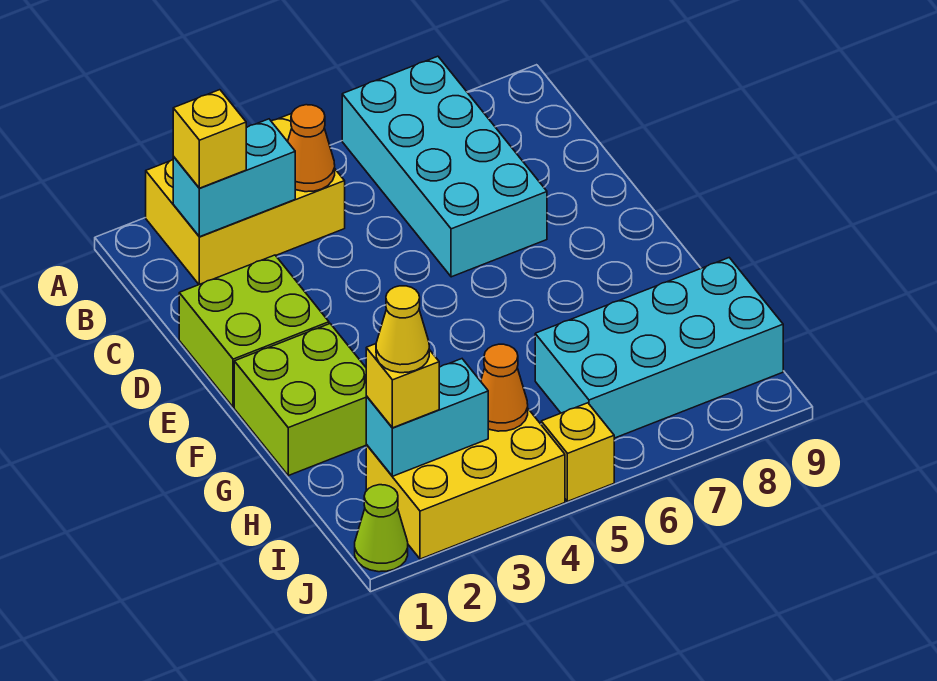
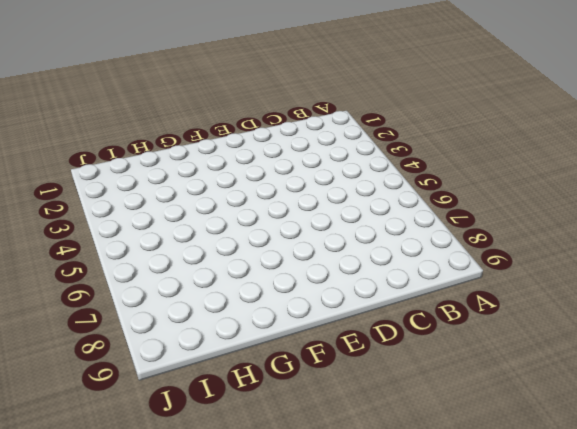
none -> yellow 2x3 brick [146,114,345,284]
none -> cyan 2x4 brick [342,56,547,277]
none -> lime 2x2 brick [179,255,329,407]

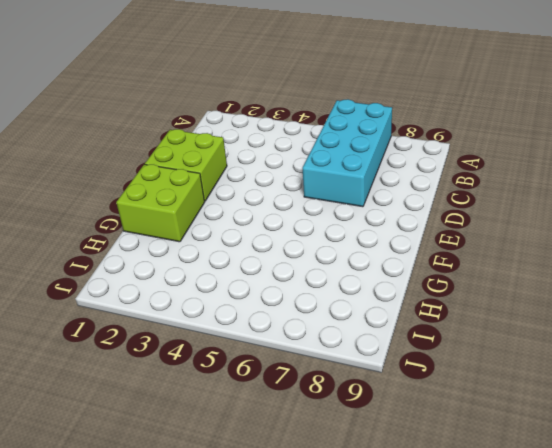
none -> yellow 2x3 brick [146,114,345,284]
none -> cyan 2x4 brick [535,258,783,438]
none -> yellow 2x3 brick [366,409,565,559]

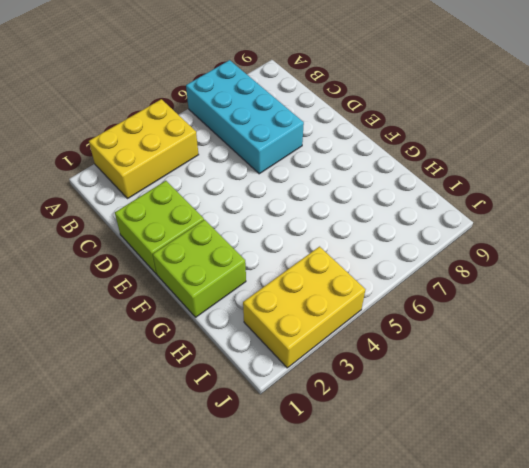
none -> cyan 2x4 brick [535,258,783,438]
none -> lime 1x1 cone [355,485,408,572]
none -> yellow 1x1 brick [541,403,614,501]

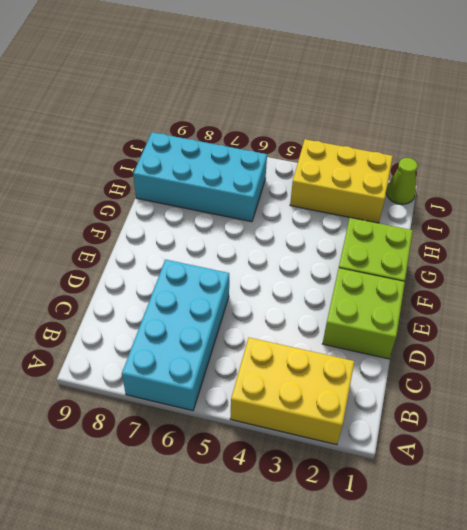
none -> yellow 1x1 brick [541,403,614,501]
none -> cyan 1x2 brick [173,119,295,237]
none -> orange 1x1 cone [288,105,335,192]

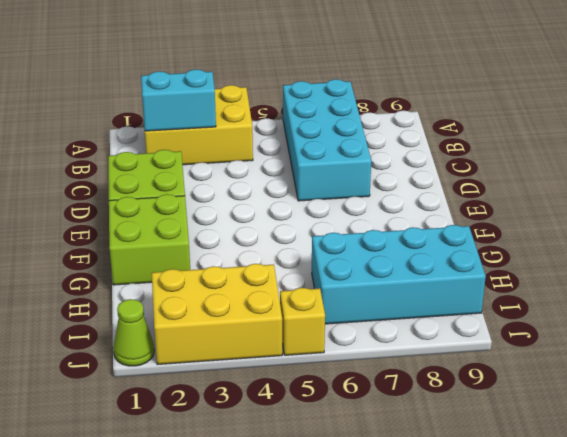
none -> orange 1x1 cone [288,105,335,192]
none -> cyan 1x2 brick [366,359,488,476]
none -> orange 1x1 cone [481,344,528,431]

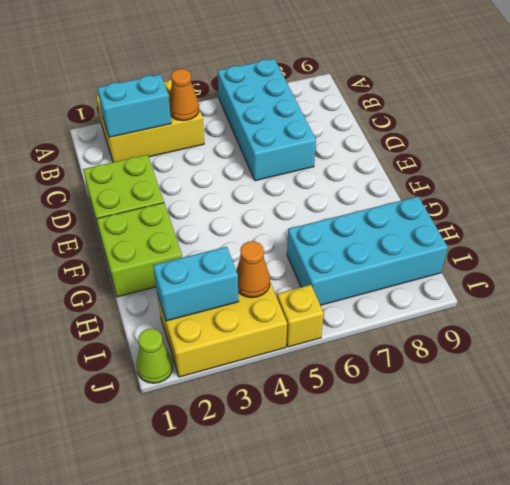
none -> yellow 1x1 brick [173,90,246,188]
none -> yellow 1x1 brick [366,344,439,428]
none -> yellow 1x1 cone [376,286,429,373]

